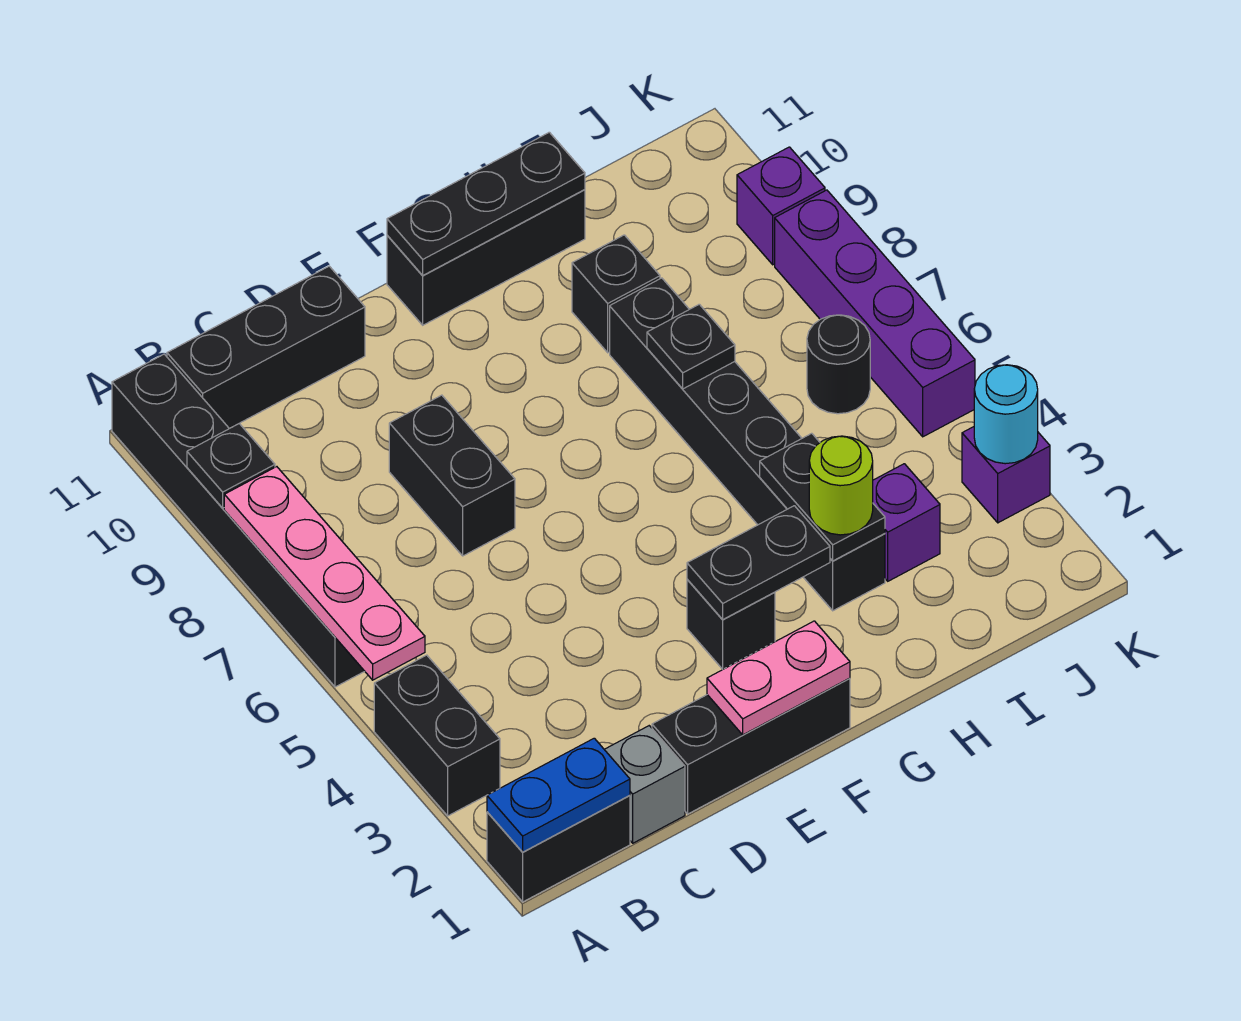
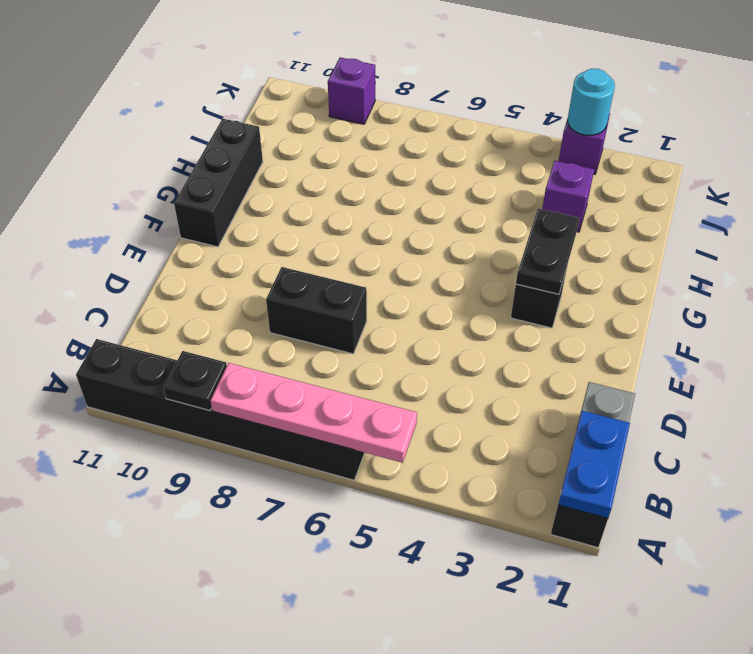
none -> black 1x2 brick [374,655,500,816]
none -> black 1x3 brick [167,266,365,429]
none -> black 1x3 brick [652,678,850,814]

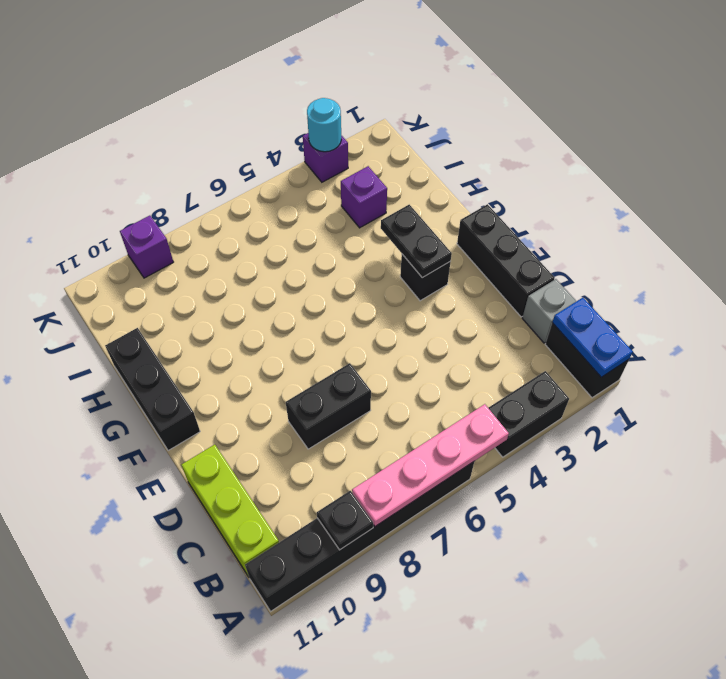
lime 1x3 brick [181,445,279,577] -> black 1x3 brick [167,266,365,429]
none -> black 1x6 brick [610,278,885,611]
none -> black 1x1 brick [572,235,660,353]
none -> black 1x1 round brick [807,315,870,414]

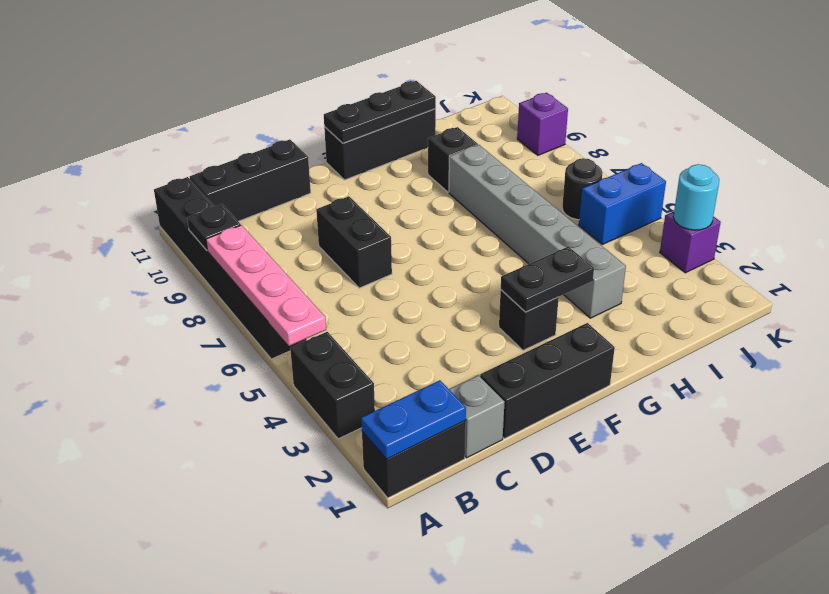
grey 1x6 brick [449,145,626,318] -> black 1x6 brick [610,278,885,611]
blue 1x2 brick [579,163,666,244] -> purple 1x4 brick [775,190,975,437]
none -> purple 1x1 brick [873,464,940,581]
none -> pink 1x2 plate [707,621,850,735]
none -> black 1x2 plate [760,433,885,561]

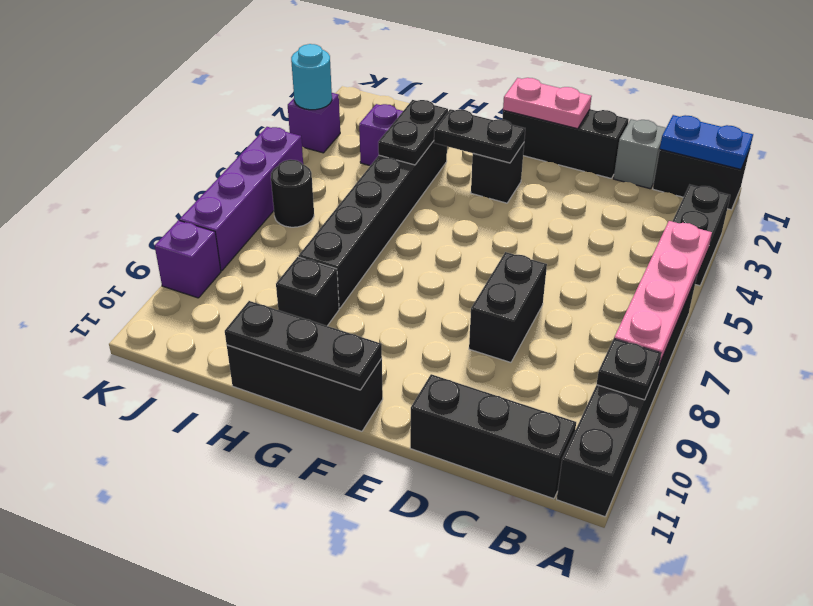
none -> black 1x1 plate [647,304,735,389]
none -> lime 1x1 round brick [809,436,873,535]

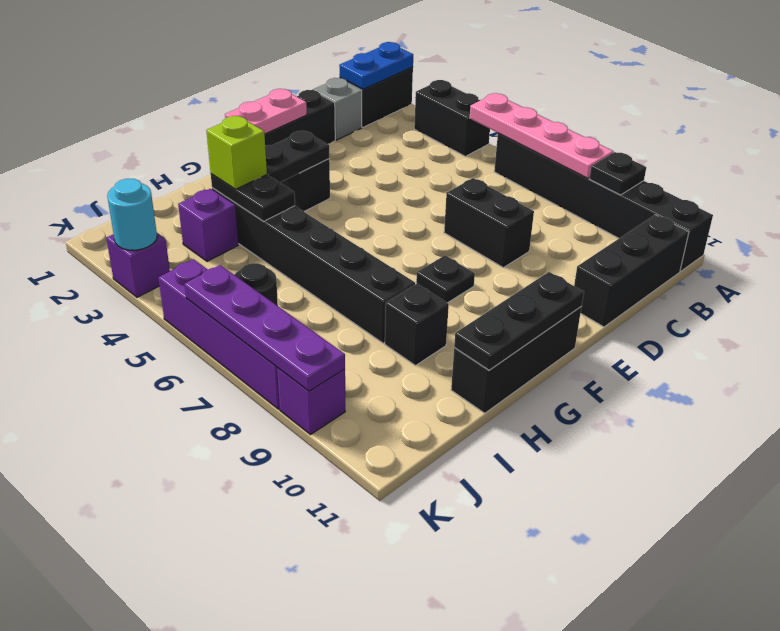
black 1x1 plate [416,256,475,303] -> black 1x1 plate moved to [647,304,735,389]
lime 1x1 brick [206,116,267,189] -> lime 1x1 round brick [809,436,873,535]
purple 1x4 plate [184,265,345,391] -> none

